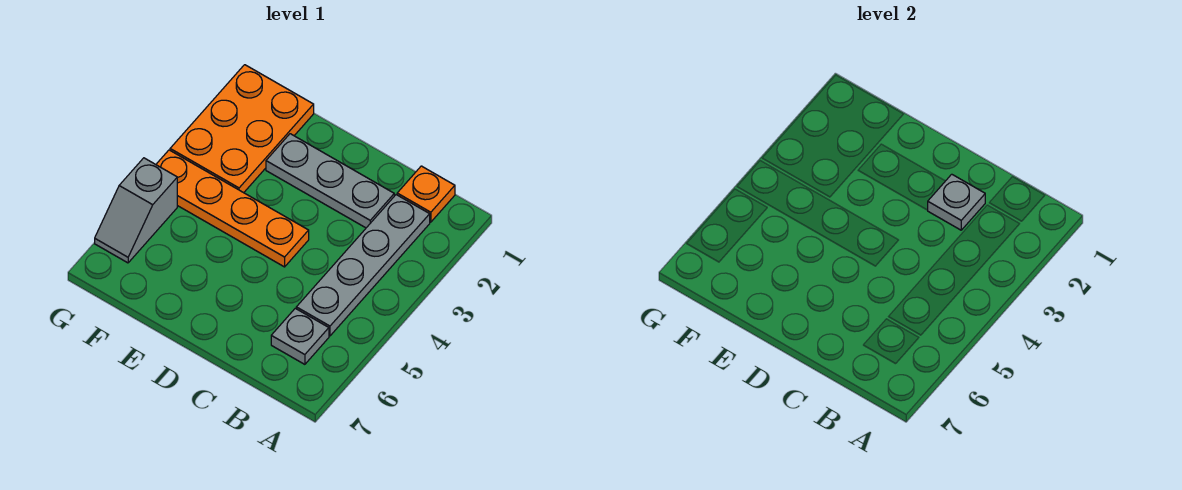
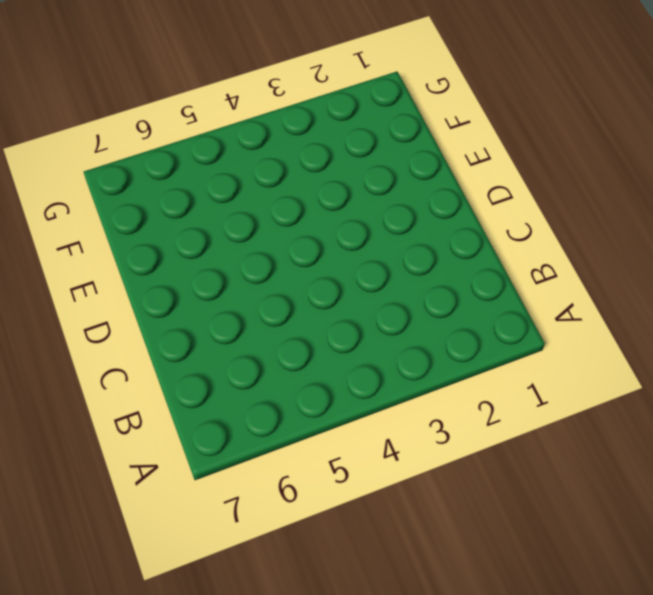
none -> orange 1x1 plate [397,166,455,222]
none -> grey 1x4 plate [296,195,430,336]

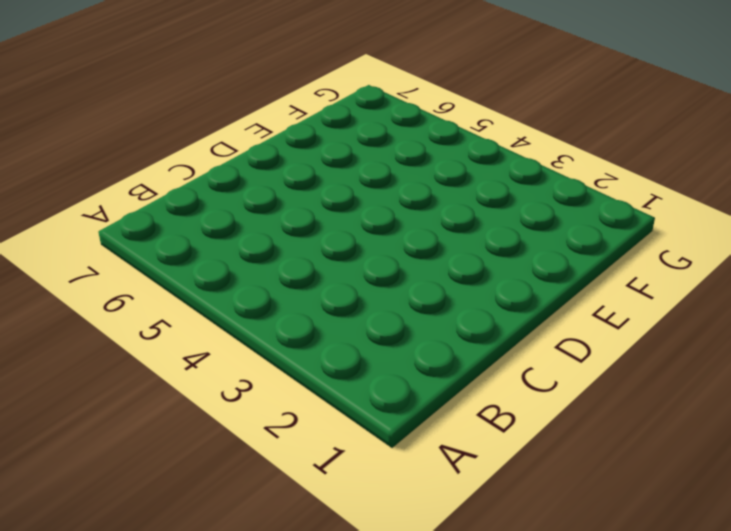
none -> orange 1x1 plate [397,166,455,222]
none -> grey 1x4 plate [296,195,430,336]

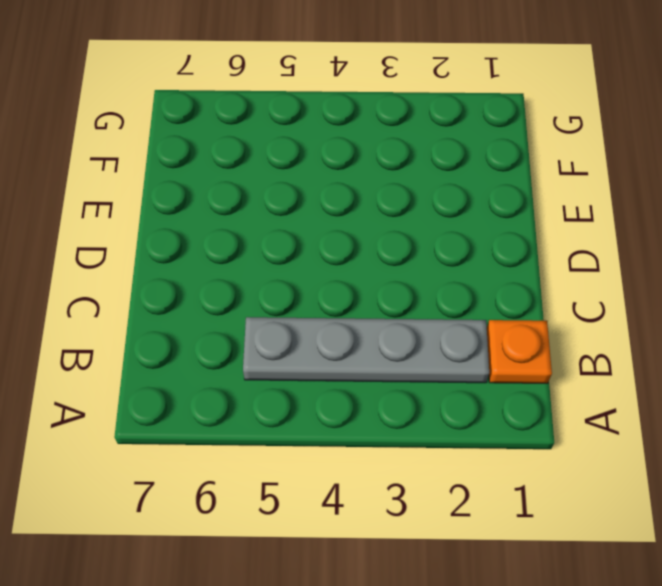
none -> grey 1x1 plate [271,308,329,364]
none -> grey 1x3 plate [266,134,394,228]

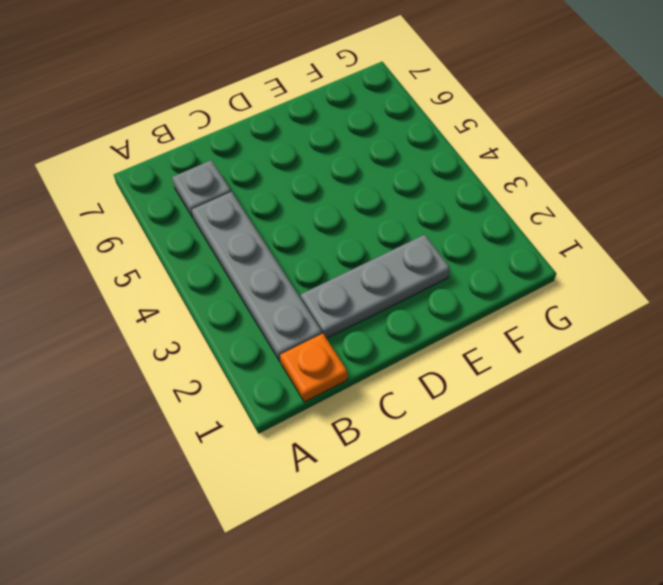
none -> orange 1x4 plate [156,150,309,267]
none -> orange 2x3 plate [170,65,314,193]

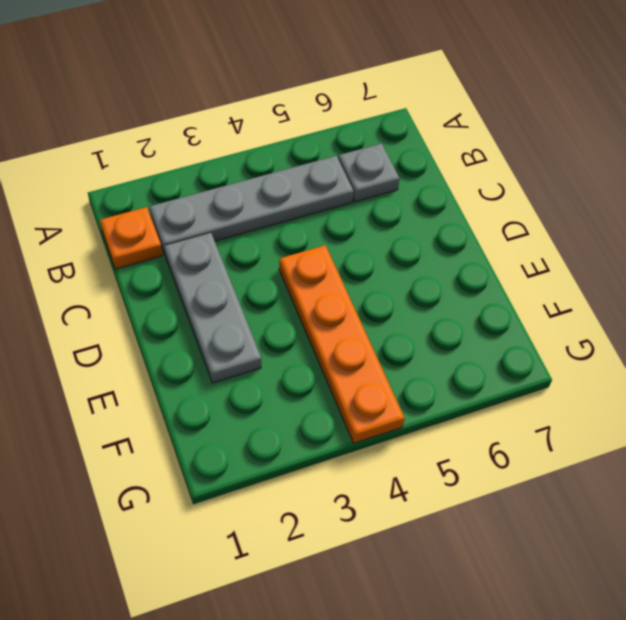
none -> orange 2x3 plate [170,65,314,193]
none -> grey 1x2 slope [95,158,177,263]

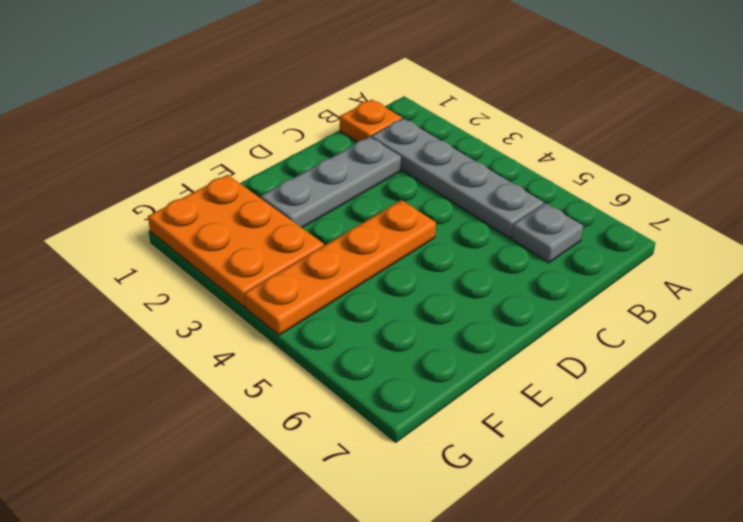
none -> grey 1x2 slope [95,158,177,263]
none -> grey 1x1 plate [928,174,985,230]

